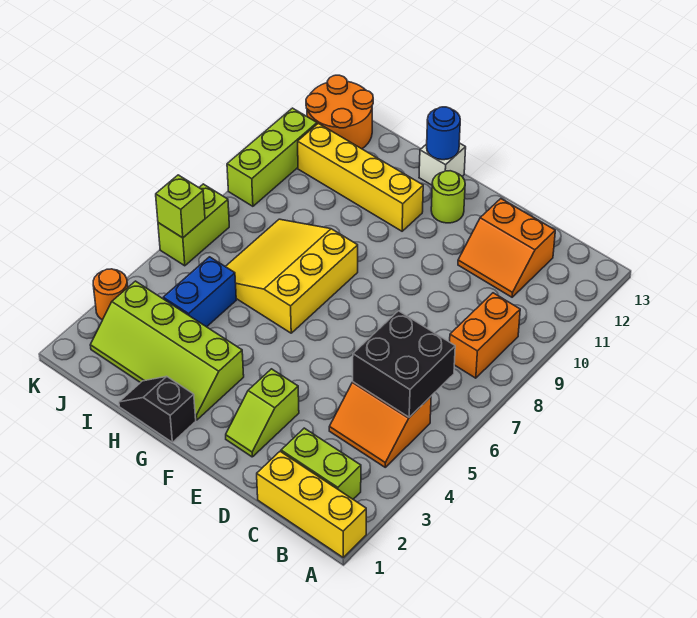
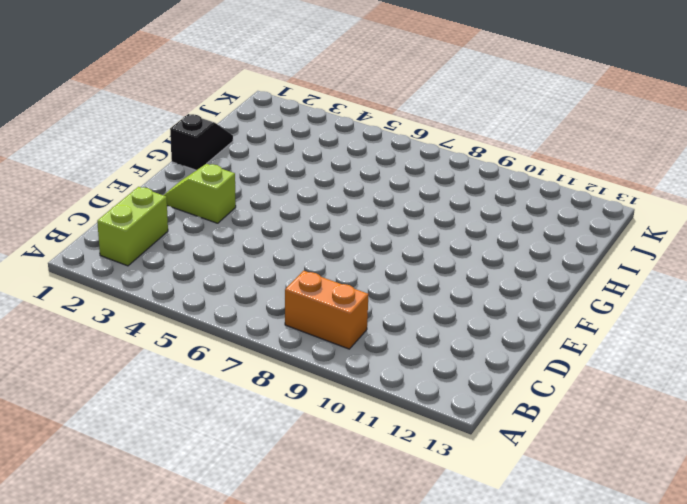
none -> yellow 1x3 brick [257,451,366,557]
none -> orange 2x2 slope [329,382,431,467]
none -> orange 2x2 slope [458,199,555,297]

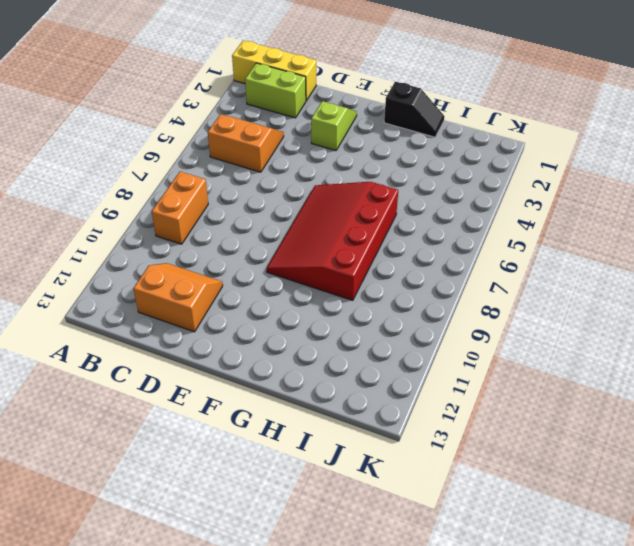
red 3x4 slope [267,182,398,300] -> yellow 3x3 slope [225,219,358,333]
none -> lime 1x1 round brick [431,171,465,223]
none -> lime 2x4 slope [90,281,244,420]
none -> yellow 1x4 brick [298,123,423,231]

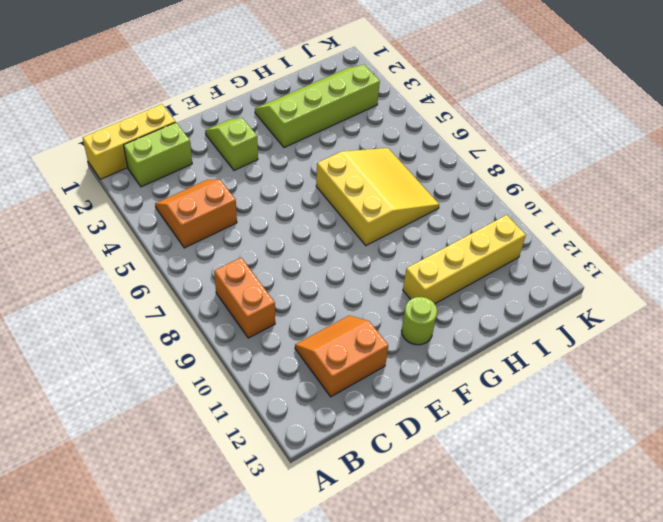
none -> black 1x2 slope [119,376,196,442]
none -> white 1x1 brick [419,143,466,185]
none -> blue 1x2 brick [163,257,236,327]

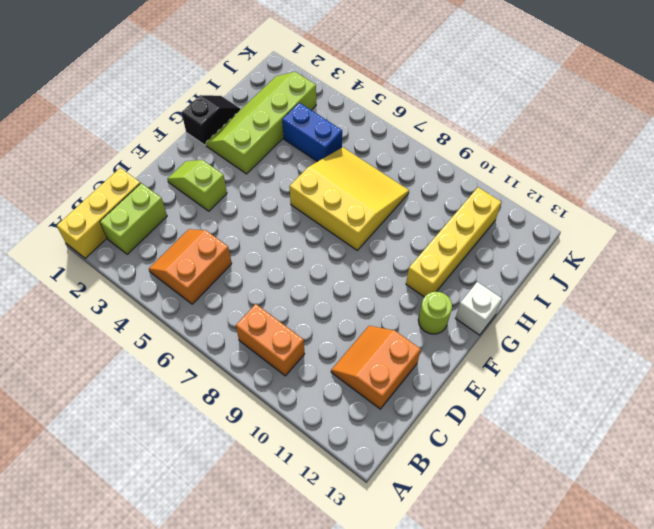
none -> orange 2x2 round brick [306,75,373,149]
none -> orange 1x1 round brick [93,269,128,320]
none -> lime 1x2 brick [158,184,229,266]

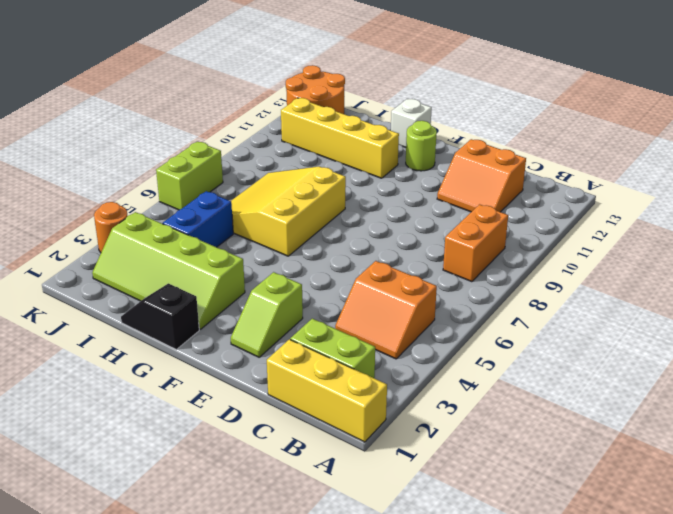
none -> lime 1x3 brick [227,108,317,206]
none -> black 2x2 brick [353,311,455,417]
none -> blue 1x1 round brick [427,107,460,160]

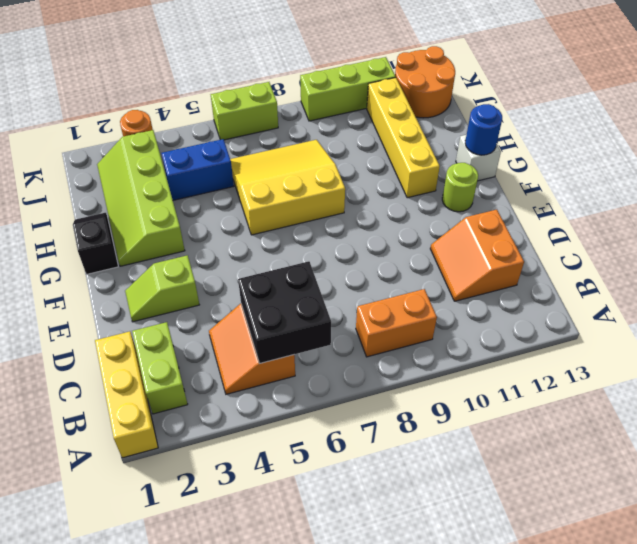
none -> lime 1x1 brick [156,175,205,238]

